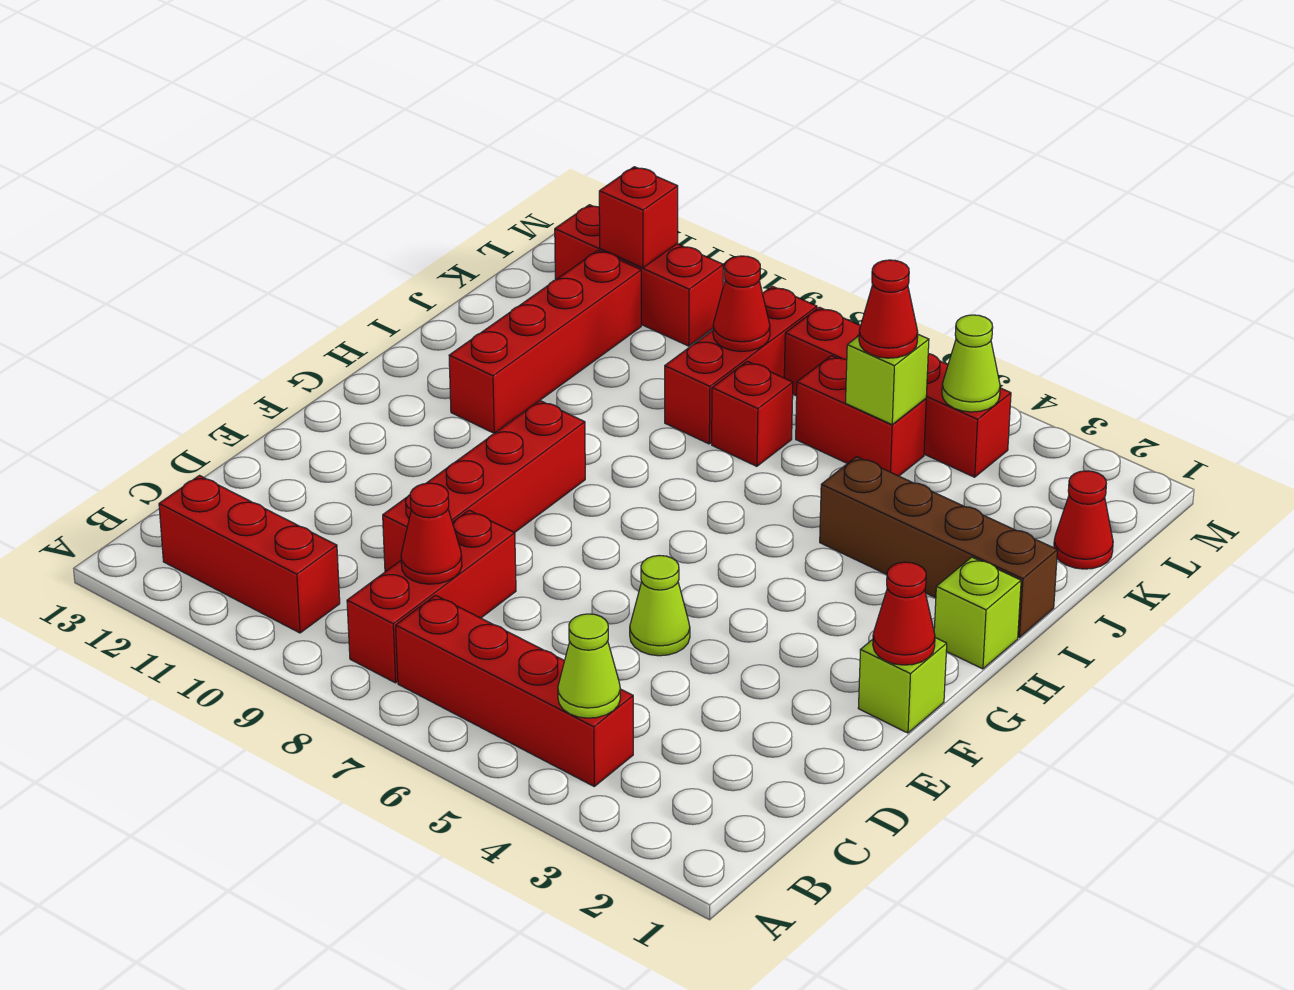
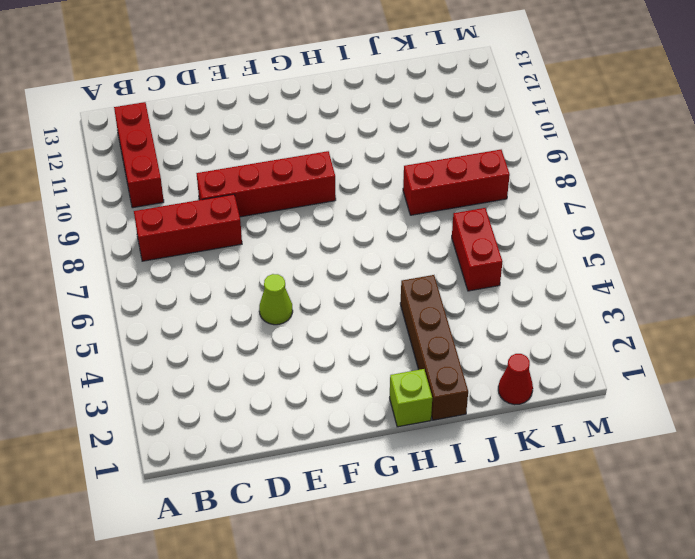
none -> red 1x4 brick [396,595,633,786]
none -> lime 1x1 brick [858,638,947,733]
none -> red 1x4 brick [449,250,641,433]

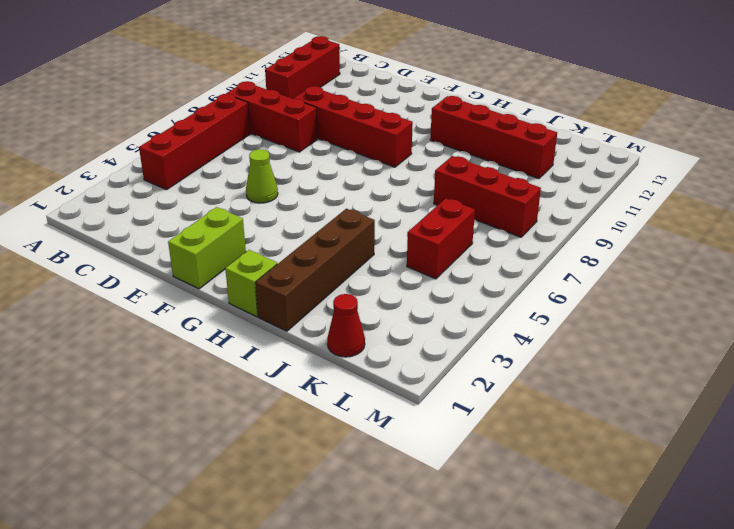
lime 1x2 brick [168,207,246,289] -> lime 1x1 brick [858,638,947,733]
none -> red 1x1 brick [712,361,793,466]
none -> red 1x4 brick [784,307,1011,477]
none -> red 1x3 brick [555,205,723,346]

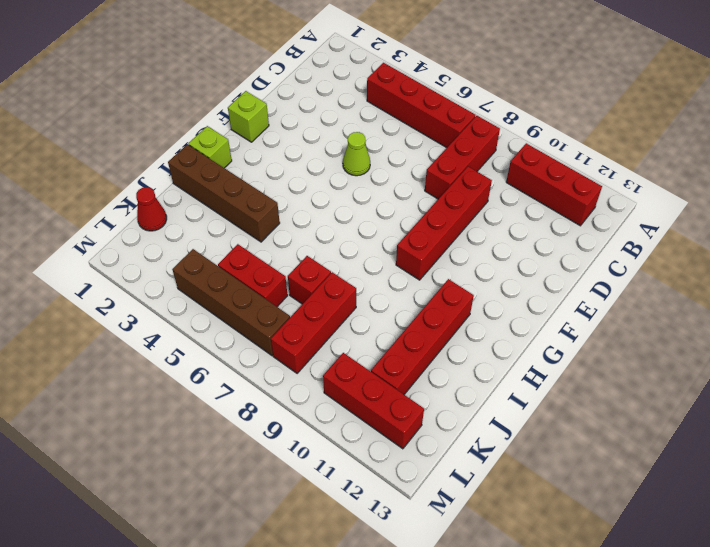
brown 1x4 brick [172,249,290,356] -> red 1x4 brick [784,307,1011,477]
none -> lime 1x1 cone [558,614,620,718]
none -> red 1x1 cone [401,483,462,584]
none -> red 1x1 cone [873,562,935,665]

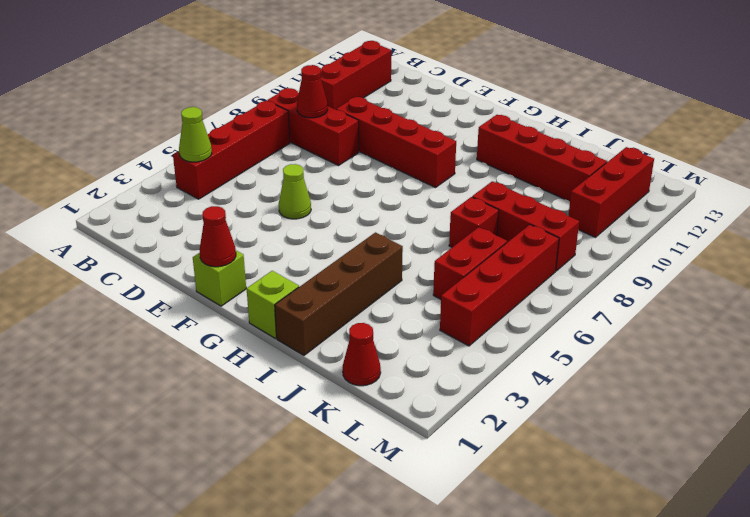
none -> lime 1x1 brick [846,335,929,424]
none -> red 1x1 cone [713,256,770,352]
none -> lime 1x1 cone [942,315,1000,412]

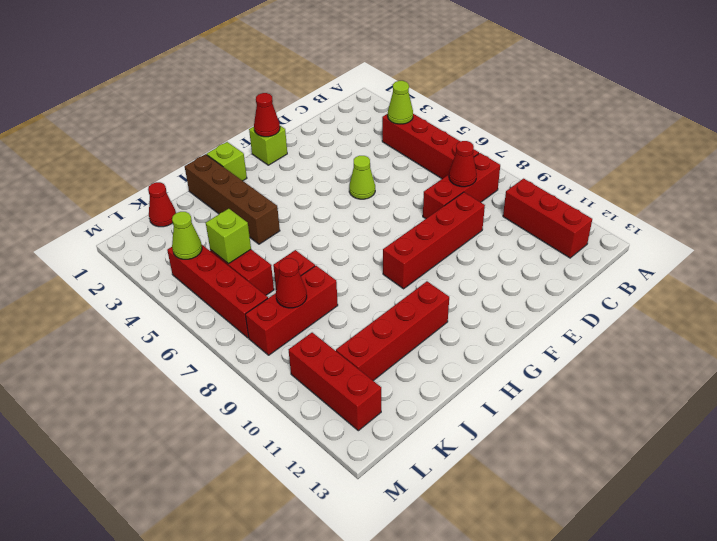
none -> red 1x1 brick [599,167,678,268]
none -> red 1x1 cone [859,260,918,358]

